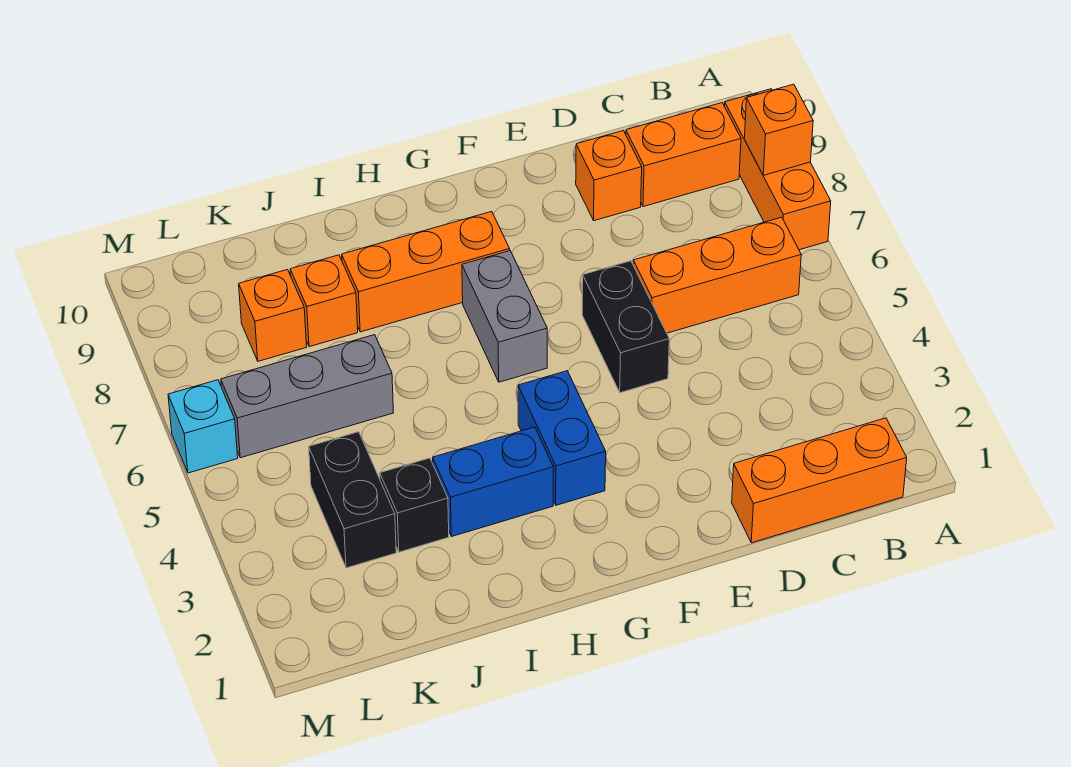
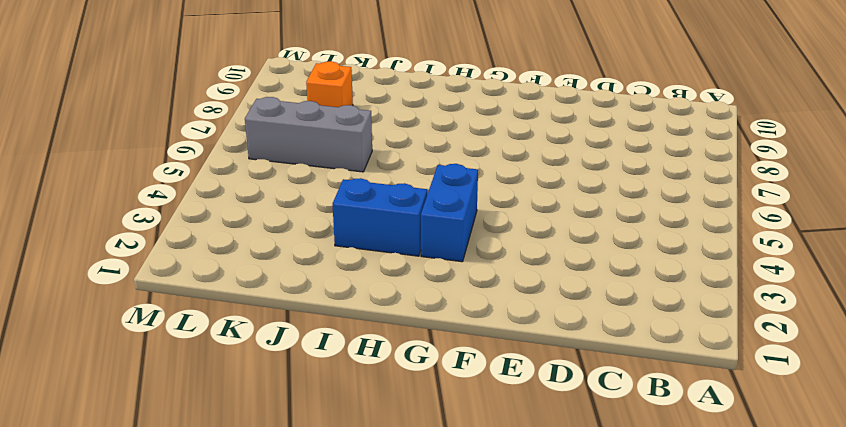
none -> orange 1x3 brick [725,89,831,250]
none -> orange 1x3 brick [732,418,907,543]
none -> orange 1x3 brick [633,217,801,333]

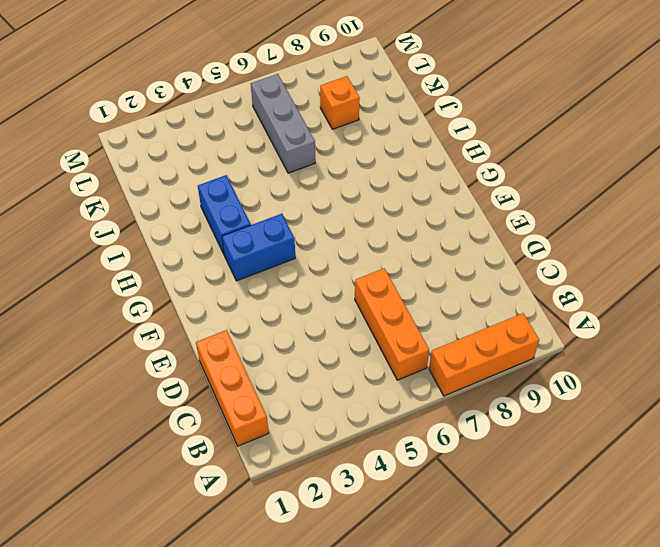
none -> orange 1x2 brick [626,103,741,207]
none -> orange 1x1 brick [576,131,642,221]
none -> black 1x2 brick [582,261,669,393]

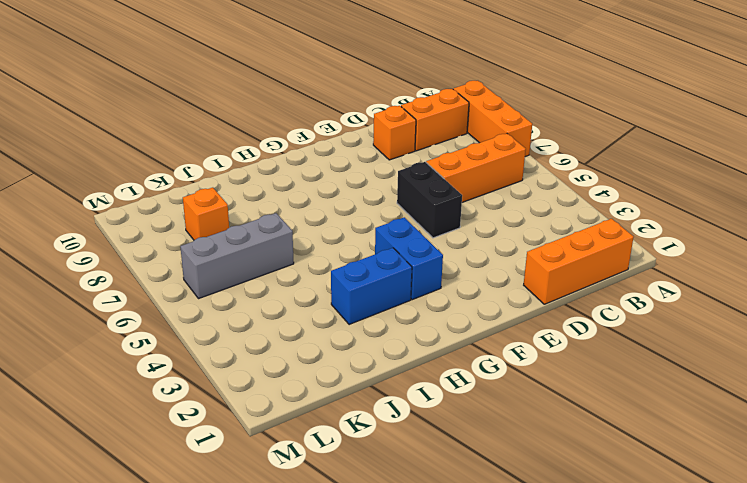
none -> grey 1x2 brick [462,251,547,382]
none -> orange 1x3 brick [342,212,510,332]
none -> black 1x1 brick [380,458,449,552]

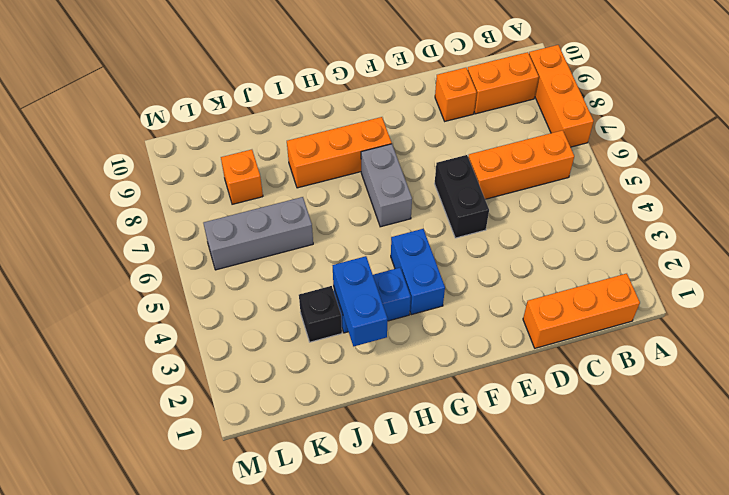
blue 1x2 brick [332,256,388,346] -> none
none -> orange 1x1 brick [290,255,358,347]
none -> black 1x2 brick [309,432,396,568]
none -> cyan 1x1 brick [168,380,238,473]

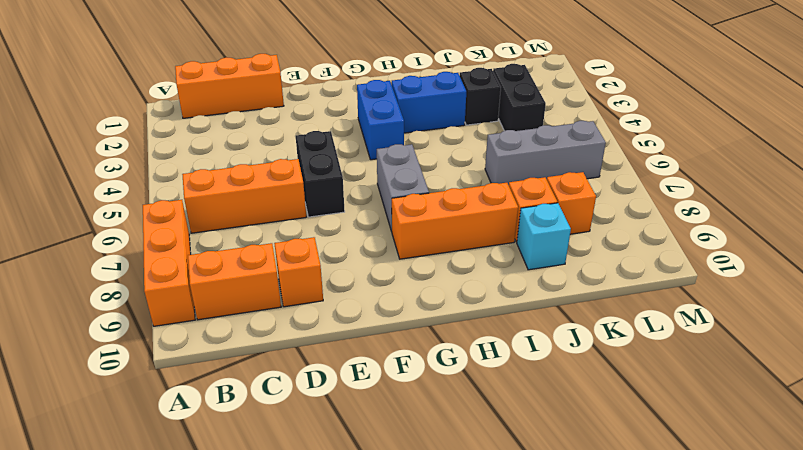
cyan 1x1 brick [517,203,571,270] -> cyan 1x1 brick moved to [168,380,238,473]
none -> orange 1x1 brick [744,84,813,175]

